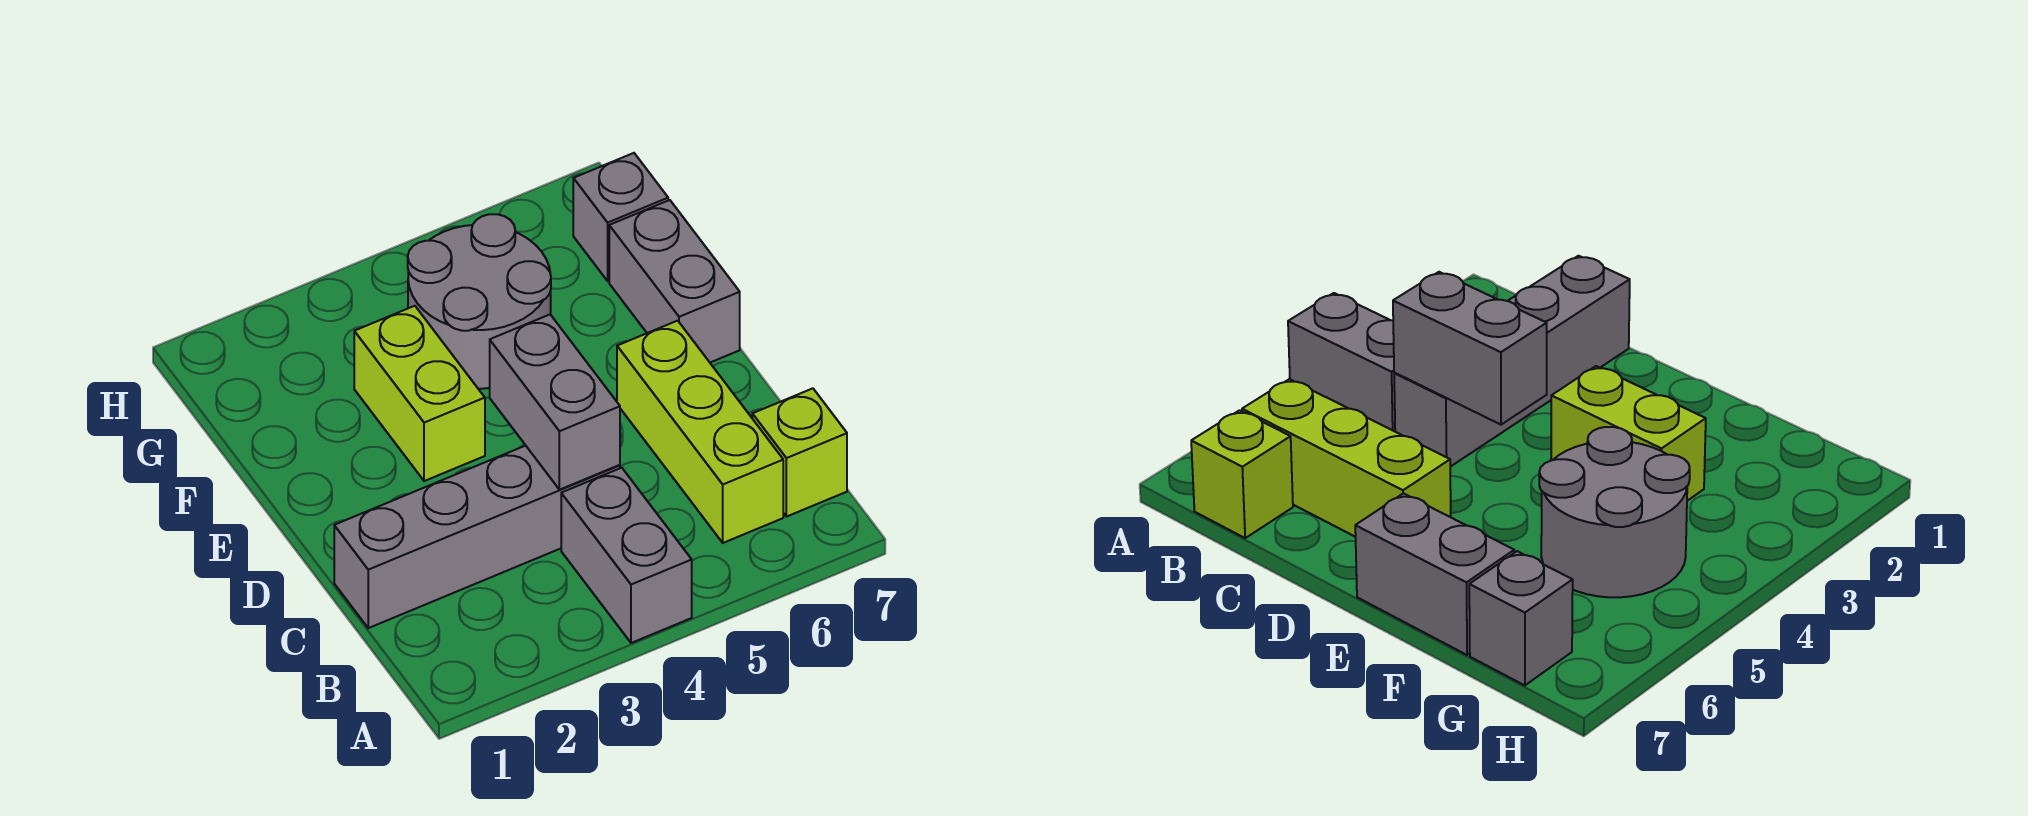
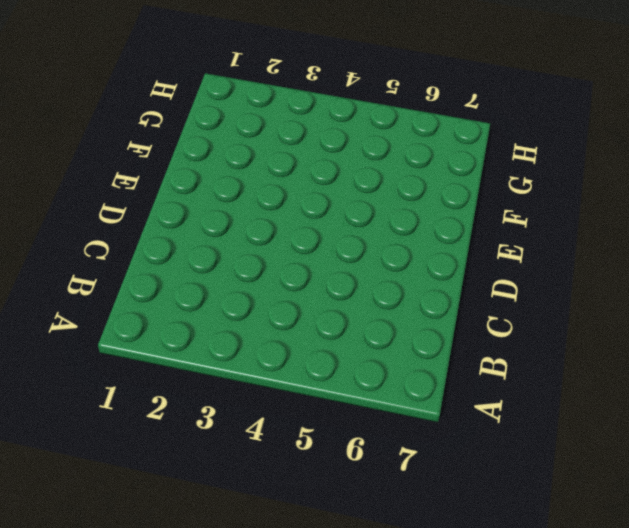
none -> grey 1x2 brick [561,468,692,643]
none -> lime 1x3 brick [617,321,783,543]

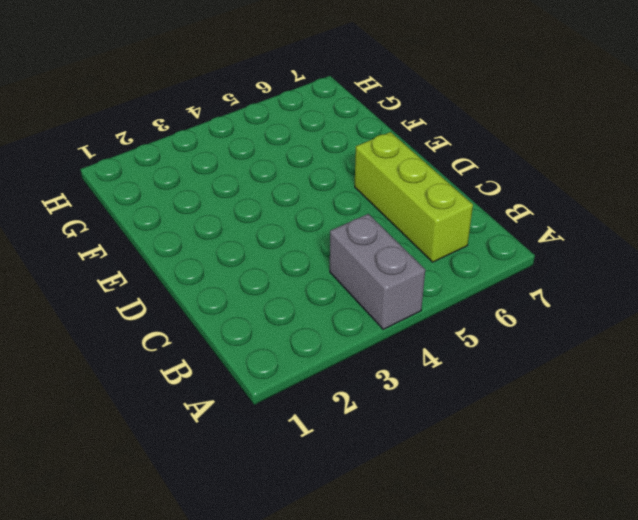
none -> lime 1x1 brick [752,388,847,517]
none -> grey 1x4 brick [334,446,620,628]

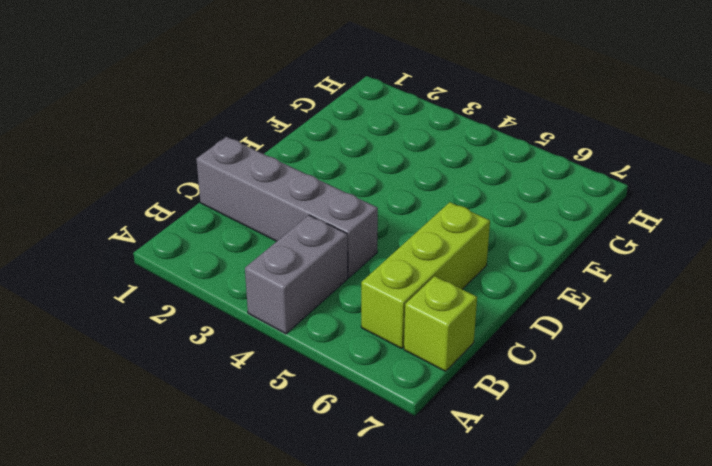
none -> lime 1x2 brick [354,306,485,481]
none -> grey 1x2 brick [609,200,740,362]

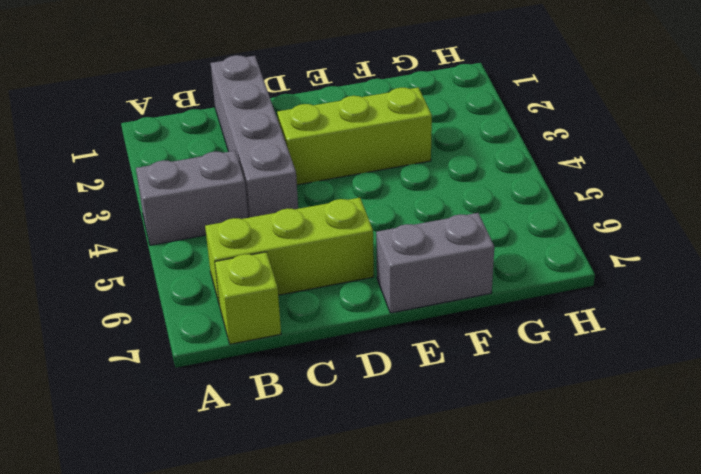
lime 1x3 brick [277,88,432,185] -> lime 1x2 brick [354,306,485,481]
none -> grey 2x2 round brick [408,214,551,389]
none -> grey 1x1 brick [573,153,668,281]

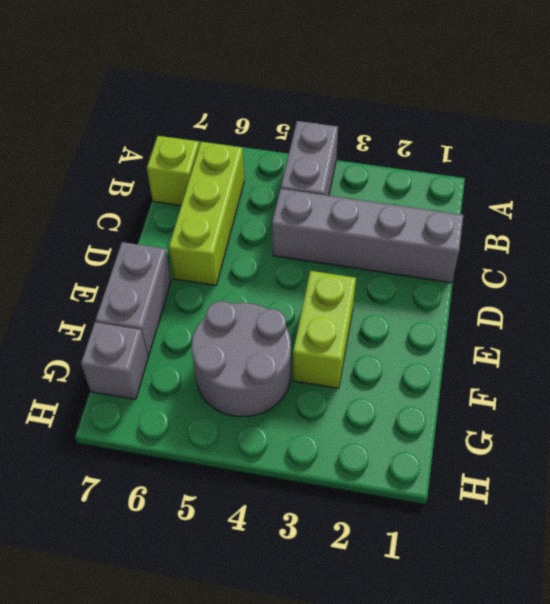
none -> grey 1x2 brick [490,315,620,490]

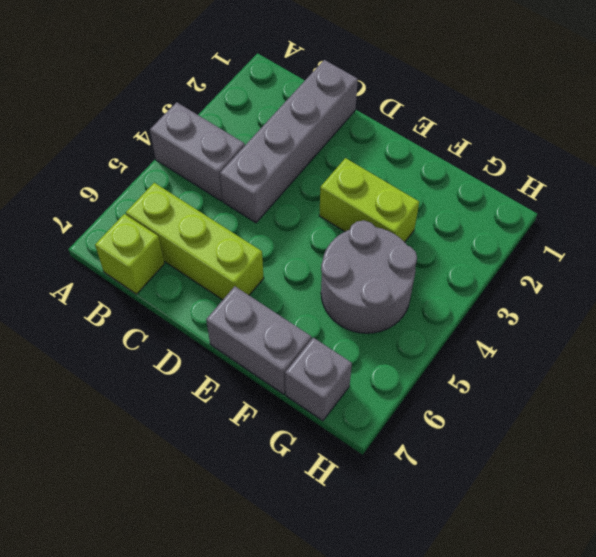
none -> grey 1x2 brick [490,315,620,490]

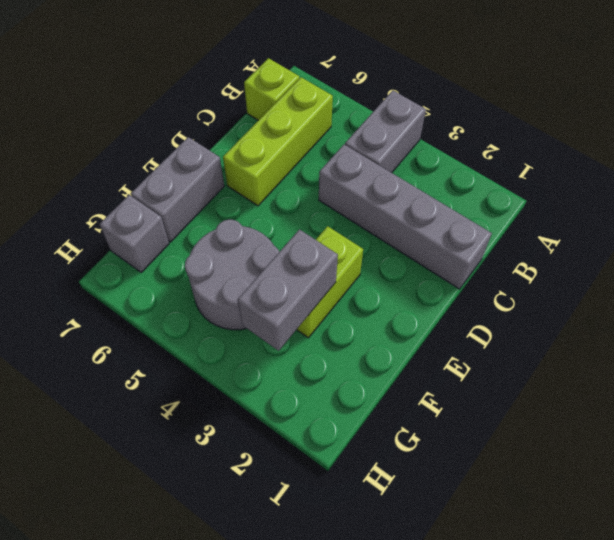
grey 1x2 brick [238,230,338,351] -> grey 1x2 brick moved to [490,315,620,490]

